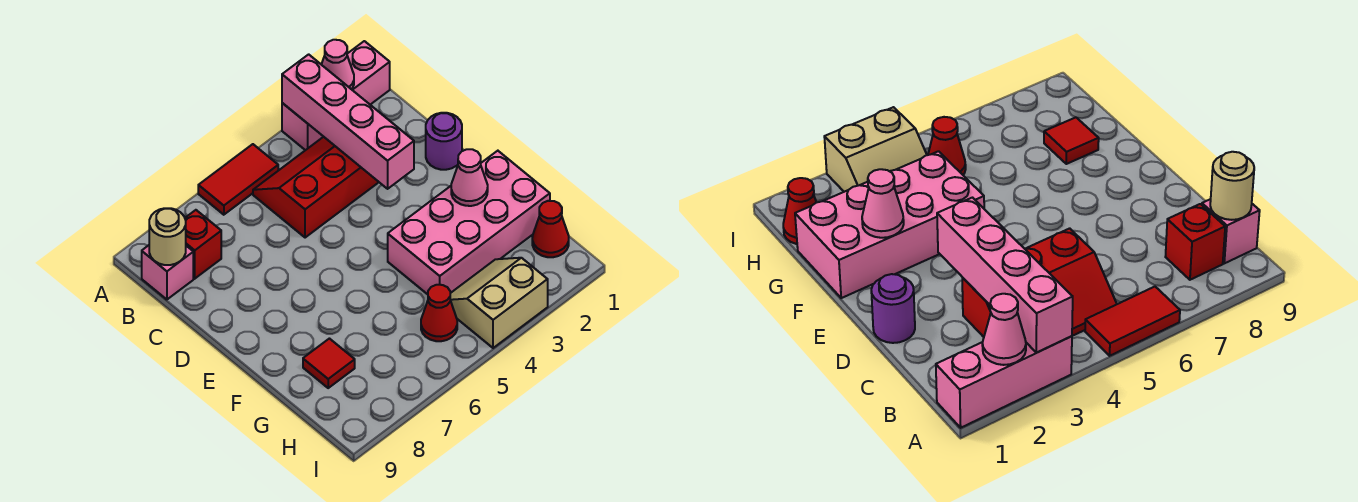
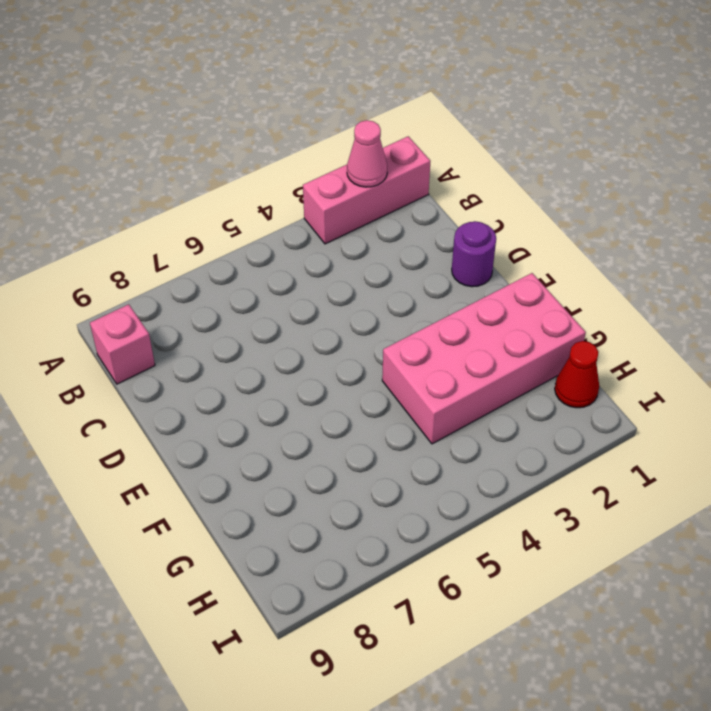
none -> red 1x2 tile [198,144,278,215]
none -> red 2x3 slope [253,137,379,238]
none -> red 1x1 brick [185,210,221,279]

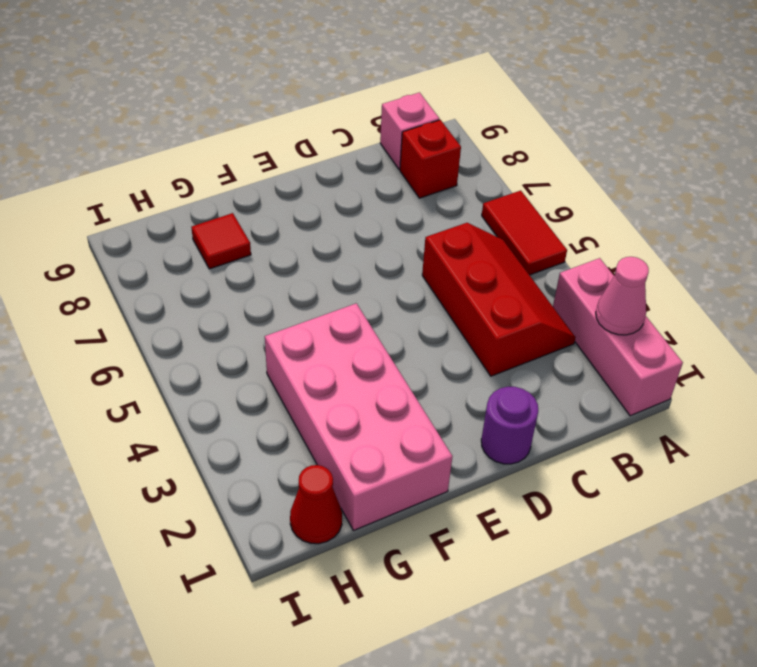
none -> tan 2x2 slope [450,258,548,348]
none -> red 1x1 cone [421,285,457,341]
none -> pink 1x4 brick [282,54,414,189]

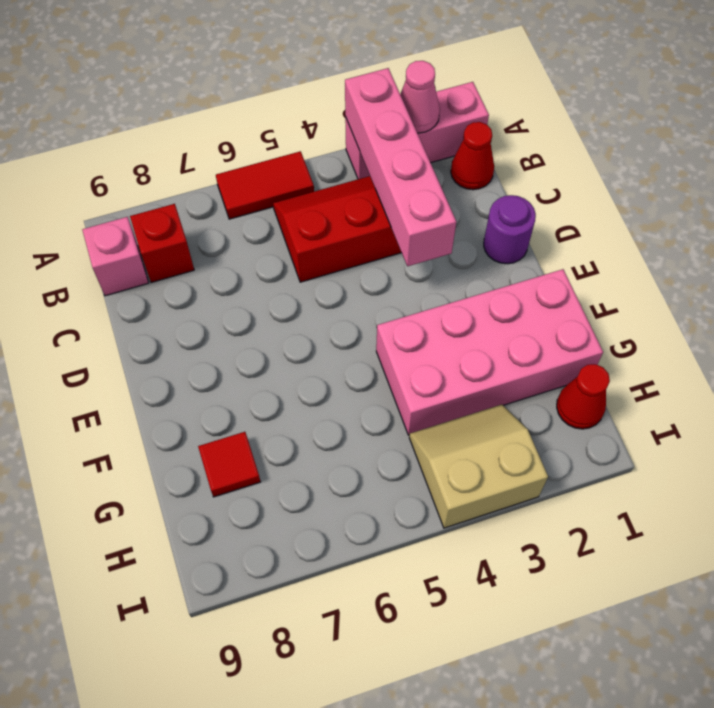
red 1x1 cone [451,122,494,190] -> red 1x1 cone moved to [421,285,457,341]
none -> tan 1x1 round brick [149,208,186,265]
none -> pink 1x1 cone [451,149,488,206]

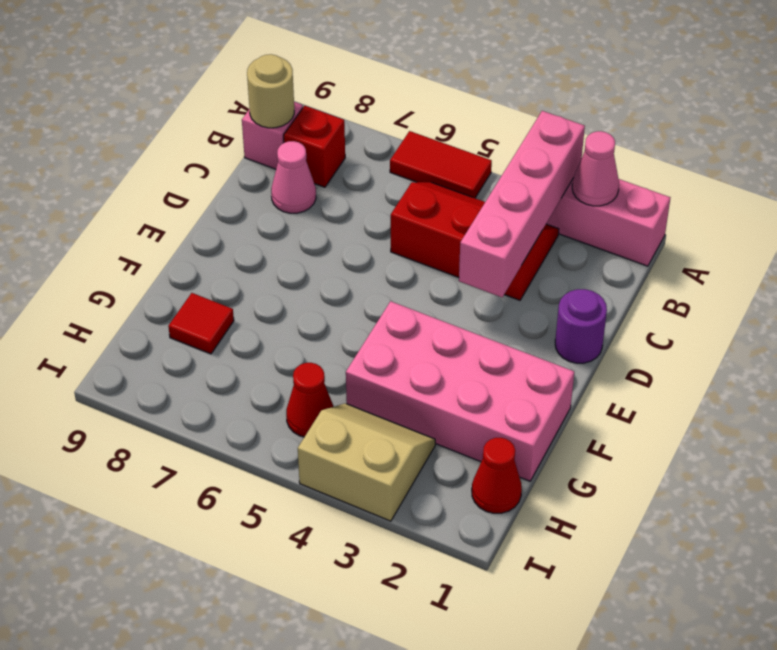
pink 1x1 cone [271,141,316,213] -> pink 1x1 cone moved to [451,149,488,206]

